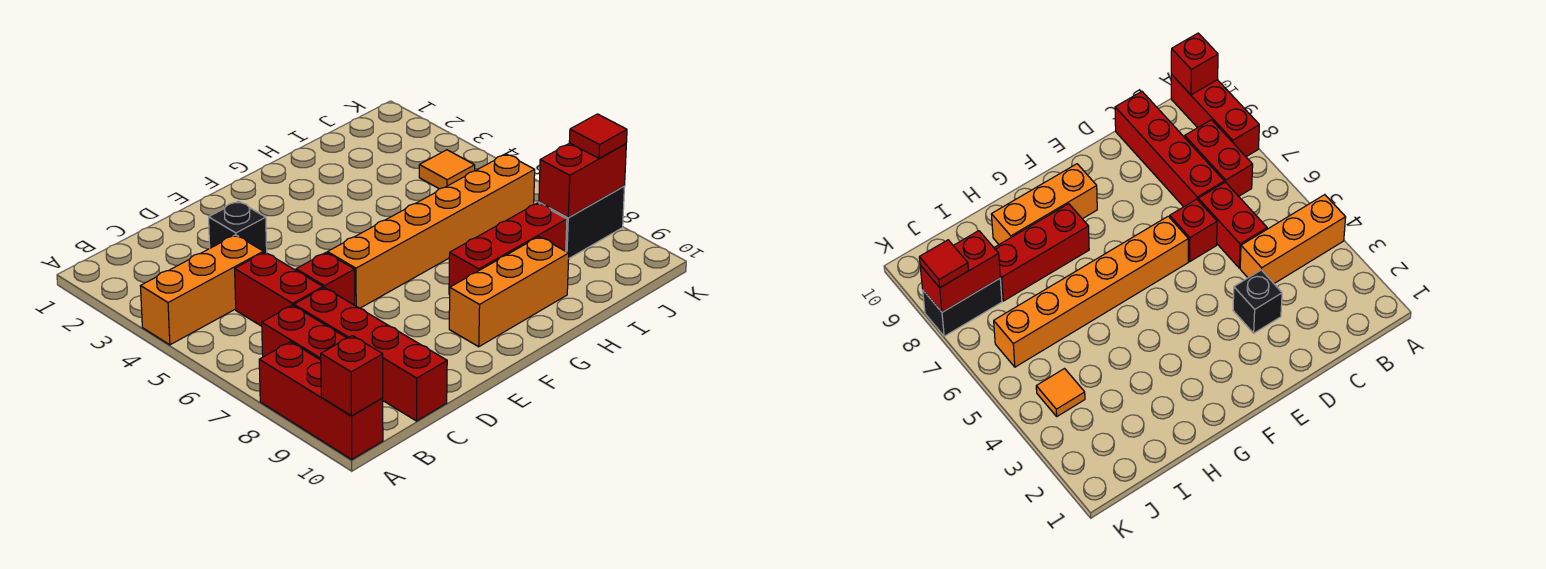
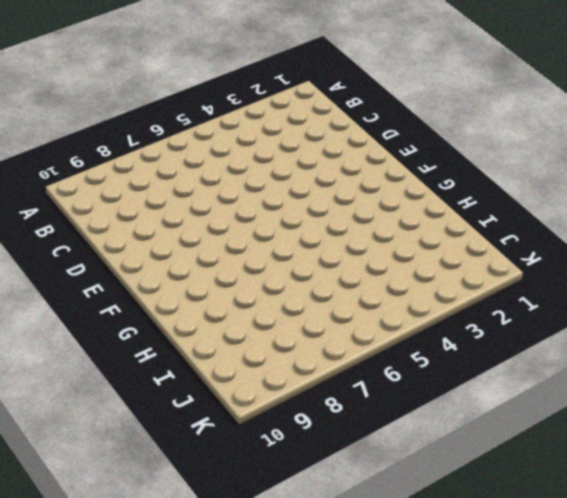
none -> orange 1x3 brick [140,235,264,345]
none -> red 1x3 brick [259,342,383,459]
none -> red 1x2 brick [262,305,346,360]

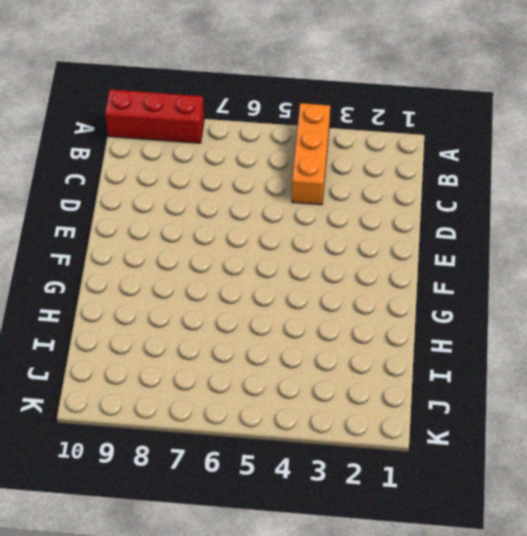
none -> red 1x2 brick [262,305,346,360]
none -> red 1x2 brick [235,252,323,326]
none -> red 1x4 brick [294,287,447,421]

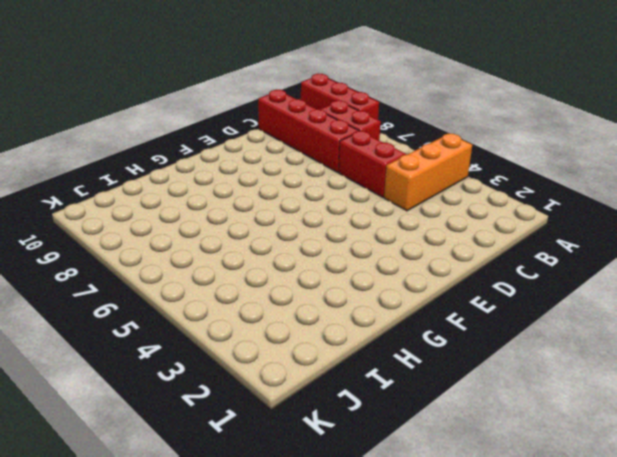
none -> black 1x1 brick [209,201,267,253]
none -> red 1x1 brick [296,253,355,305]
none -> orange 1x6 brick [327,154,535,308]

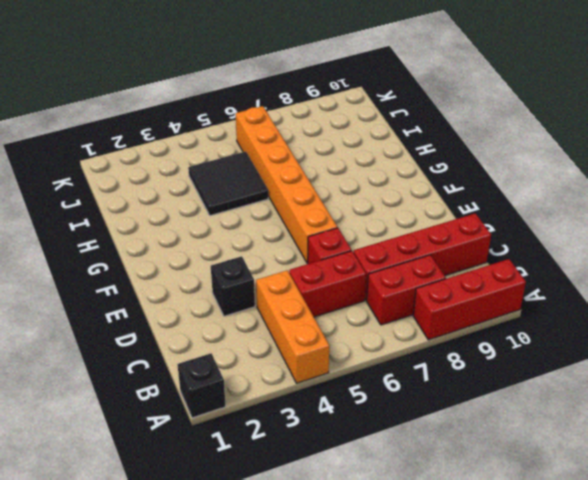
black 1x1 brick [177,353,226,418] -> none
black 2x2 tile [188,151,268,216] -> none
none -> orange 1x3 brick [449,237,569,347]
none -> red 1x3 brick [449,203,567,295]
none -> orange 1x1 tile [419,150,475,189]

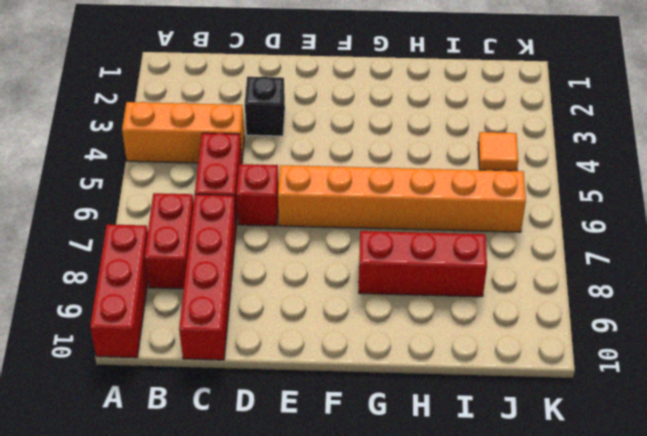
none -> orange 1x3 brick [449,237,569,347]
none -> black 1x2 brick [539,186,625,258]
none -> red 1x1 brick [321,336,383,416]

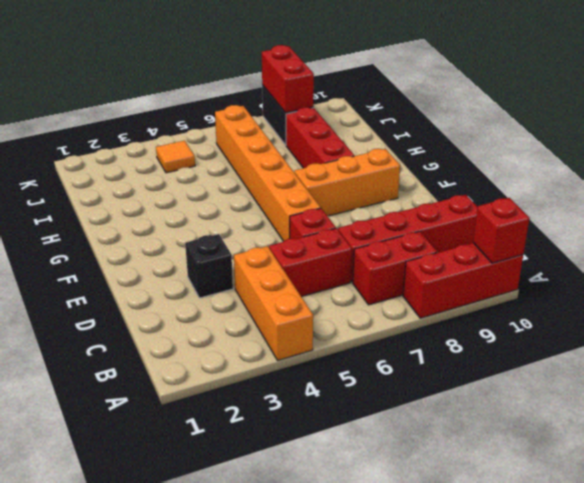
orange 1x3 brick [294,149,400,216] -> orange 1x3 brick turned to [449,237,569,347]
none -> red 1x1 tile [569,114,627,158]

